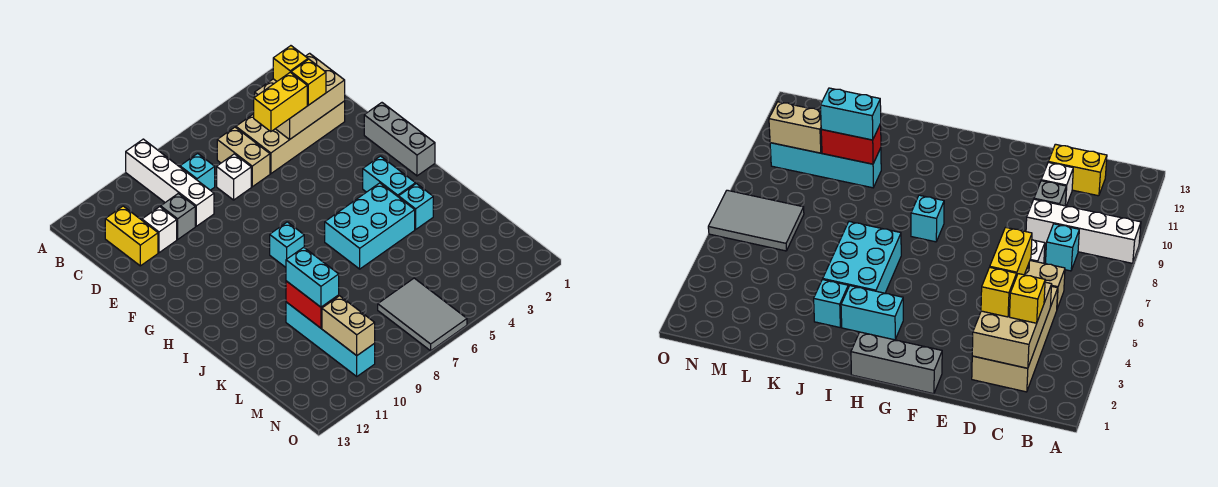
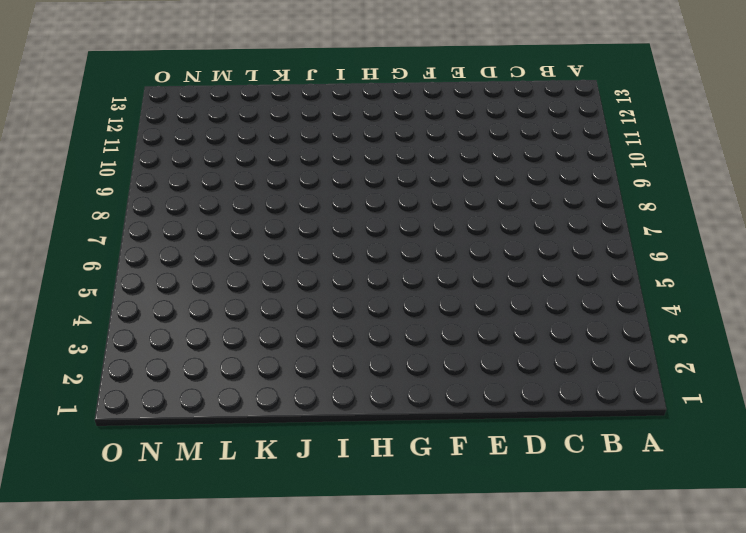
none -> white 1x4 brick [126,139,214,226]
none -> tan 2x4 brick [236,101,345,174]
none -> tan 1x2 brick [217,127,270,187]

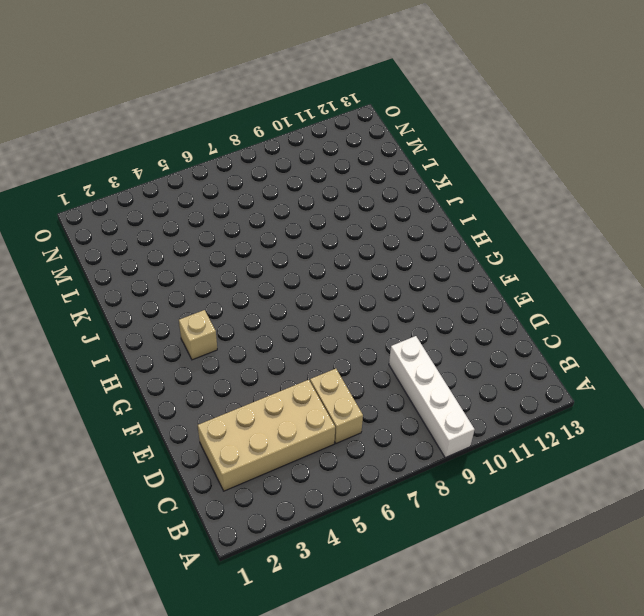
tan 1x1 brick [179,310,217,360] -> cyan 1x2 brick [363,156,415,197]
none -> cyan 1x1 brick [180,153,215,190]
none -> yellow 1x2 brick [105,206,158,266]
none -> white 1x1 brick [217,154,251,200]

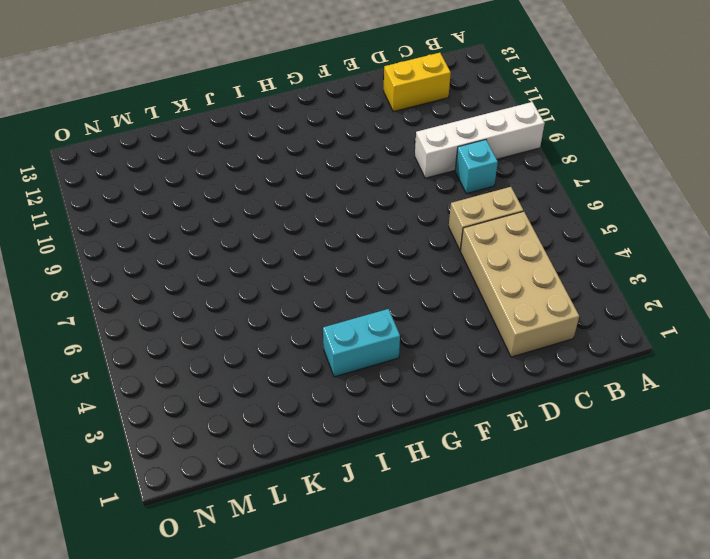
none -> white 1x1 brick [217,154,251,200]
none -> grey 1x1 brick [161,193,195,239]
none -> white 1x1 brick [142,207,177,253]

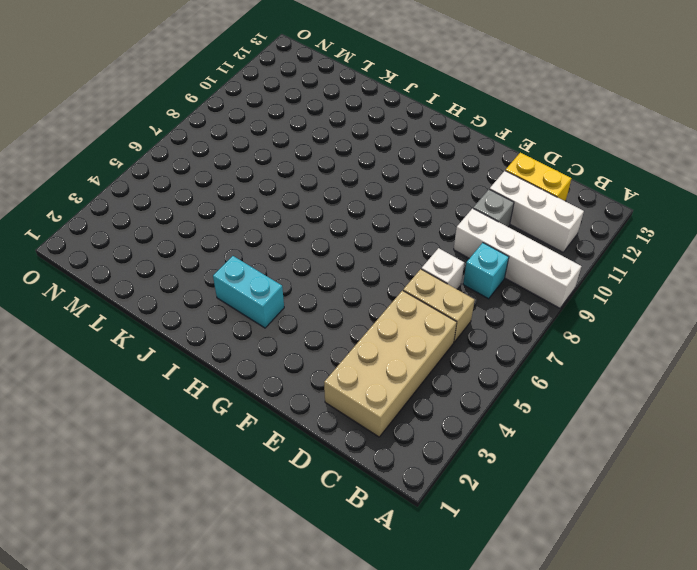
white 1x3 brick [490,171,584,252] -> white 1x1 brick [142,207,177,253]
none -> grey 1x3 brick [364,103,435,176]
none -> cyan 1x1 brick [270,222,304,267]
none -> cyan 2x3 brick [325,183,415,269]

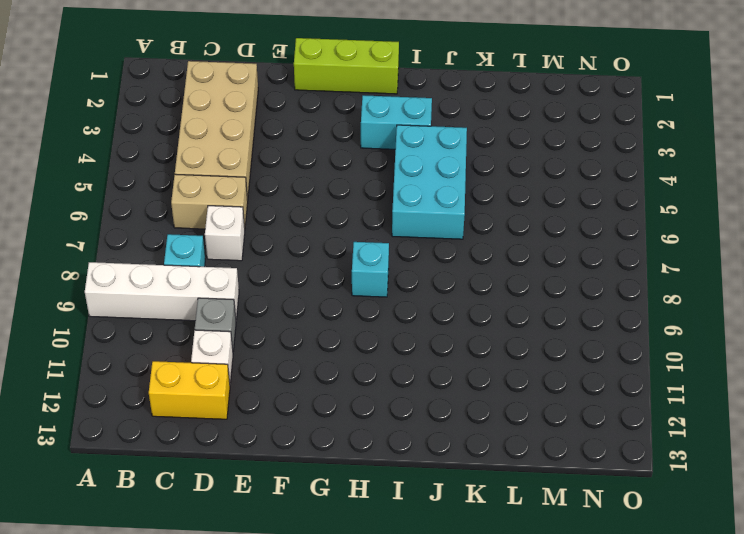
lime 1x3 brick [294,38,399,94] -> grey 1x3 brick [364,103,435,176]
none -> cyan 1x1 brick [399,184,433,229]
none -> cyan 1x4 brick [286,302,375,376]
none -> grey 2x3 tile [378,278,467,351]

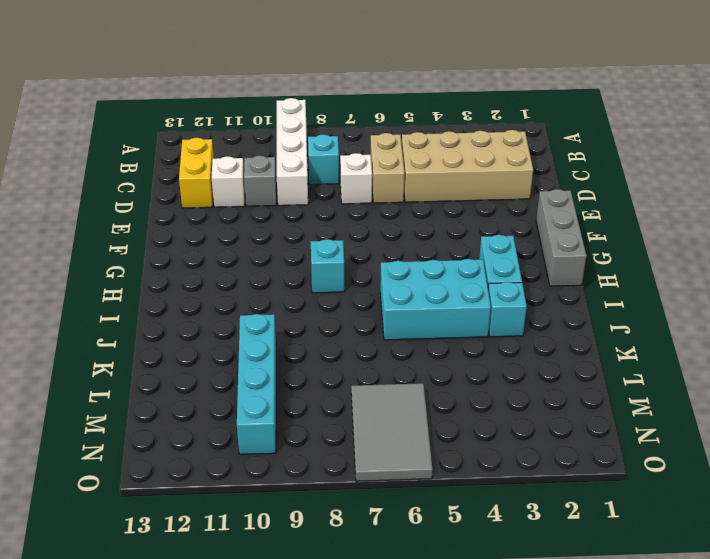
none -> tan 2x3 brick [255,53,345,139]
none -> red 1x2 brick [286,281,339,328]
none -> tan 1x2 brick [322,296,375,356]

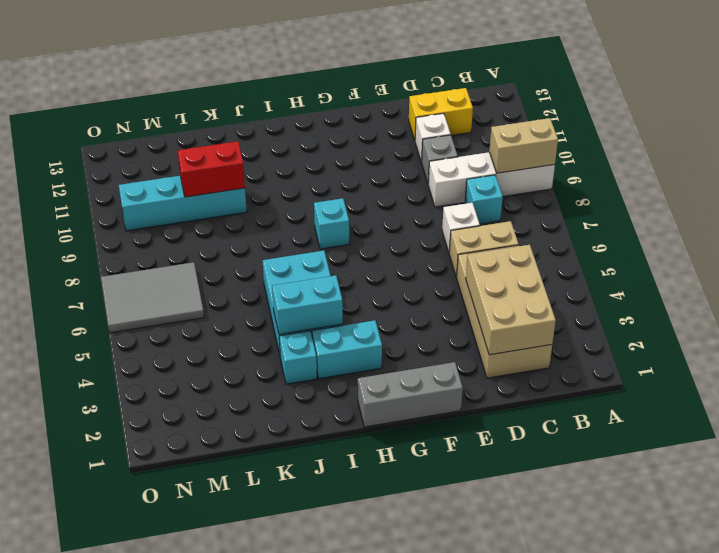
tan 1x2 brick [489,118,558,173] -> tan 1x2 brick moved to [322,296,375,356]
cyan 1x2 brick [272,275,343,334] -> cyan 1x2 brick moved to [286,247,339,307]
none -> yellow 1x1 brick [273,46,308,81]
none -> yellow 1x1 brick [291,59,326,105]
none -> yellow 1x2 brick [254,72,307,132]

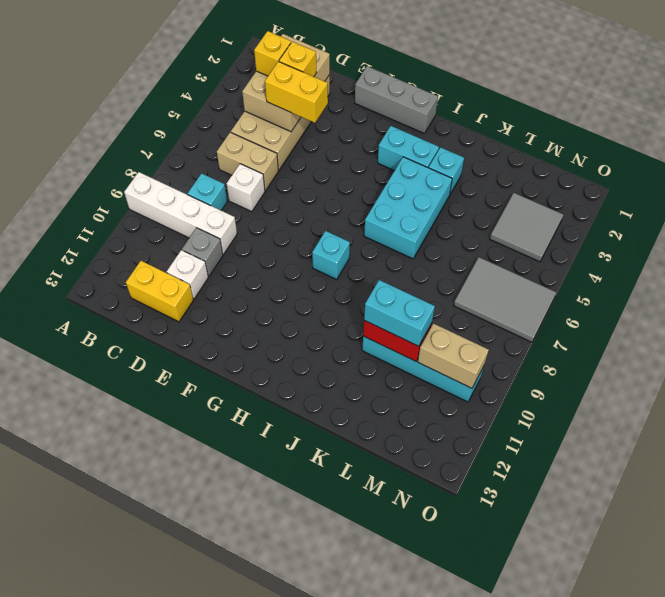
yellow 1x2 brick [265,62,328,123] -> yellow 1x2 brick turned to [254,72,307,132]
grey 2x2 tile [490,193,563,262] -> none

